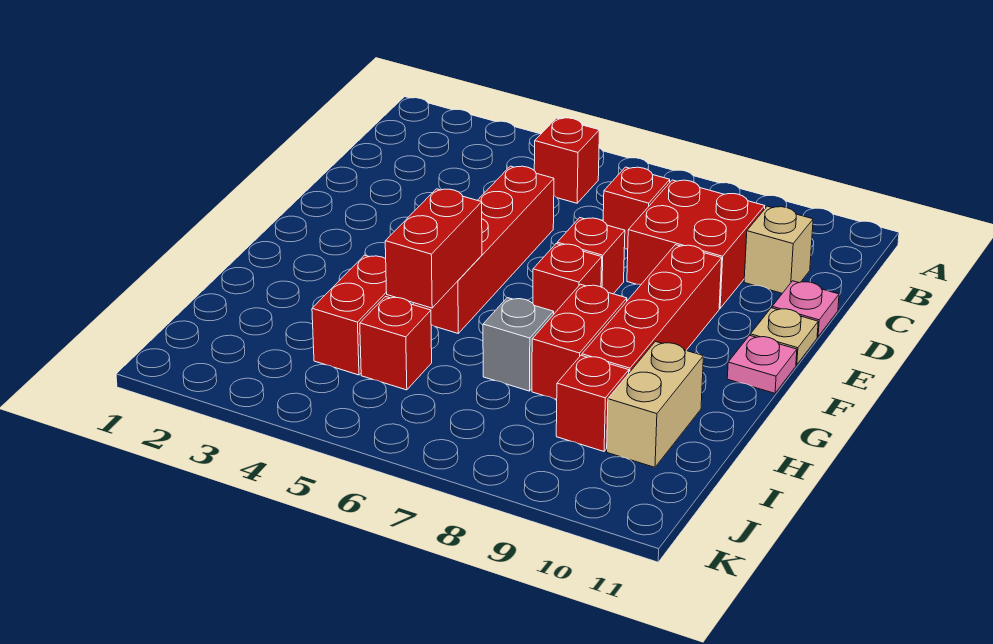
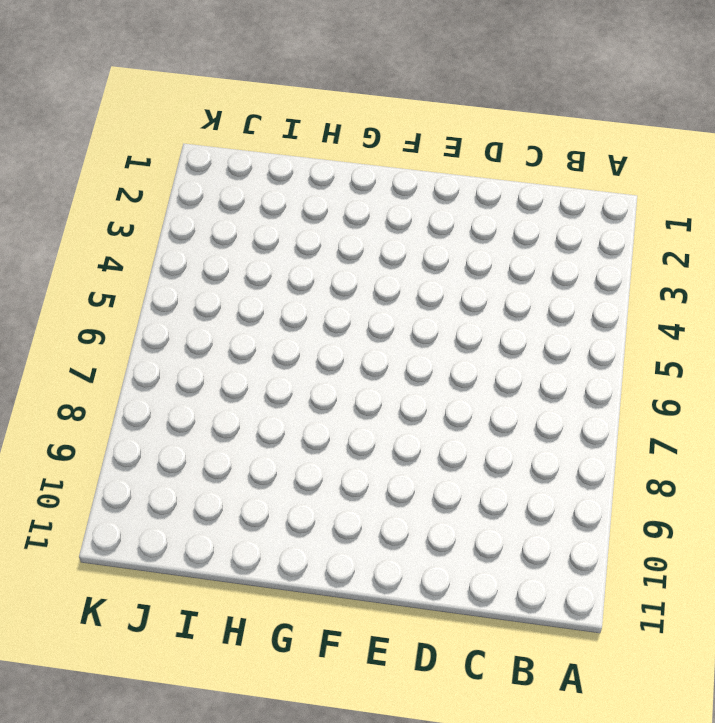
none -> red 1x1 brick [534,118,599,203]
none -> red 1x1 brick [603,167,670,249]
none -> red 2x2 brick [627,180,765,308]

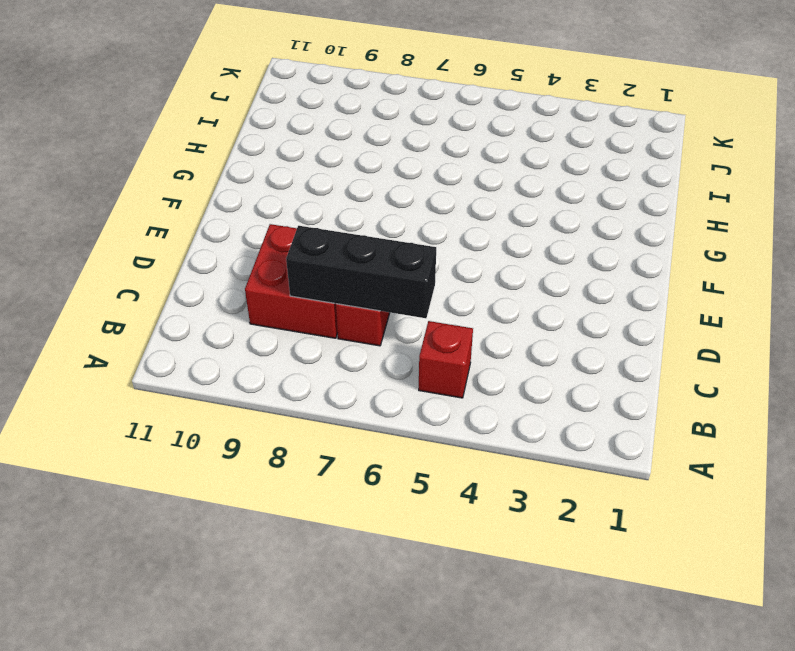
black 1x3 brick [286,226,436,318] -> none
none -> tan 1x1 brick [744,206,813,293]
none -> red 1x4 brick [413,166,554,333]
none -> pink 1x1 plate [772,281,839,337]

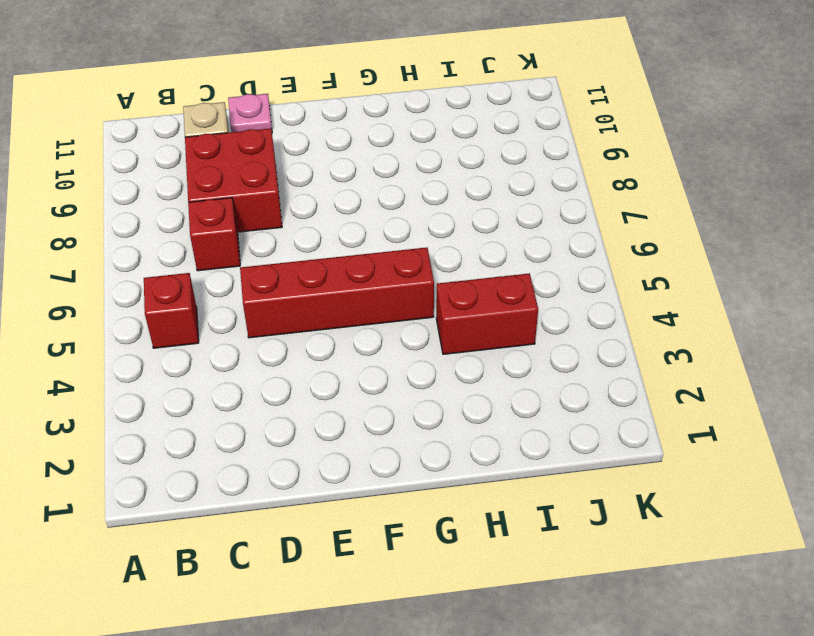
none -> red 1x1 brick [557,218,625,294]
none -> red 1x4 brick [582,245,722,373]
none -> tan 1x1 plate [750,308,818,365]

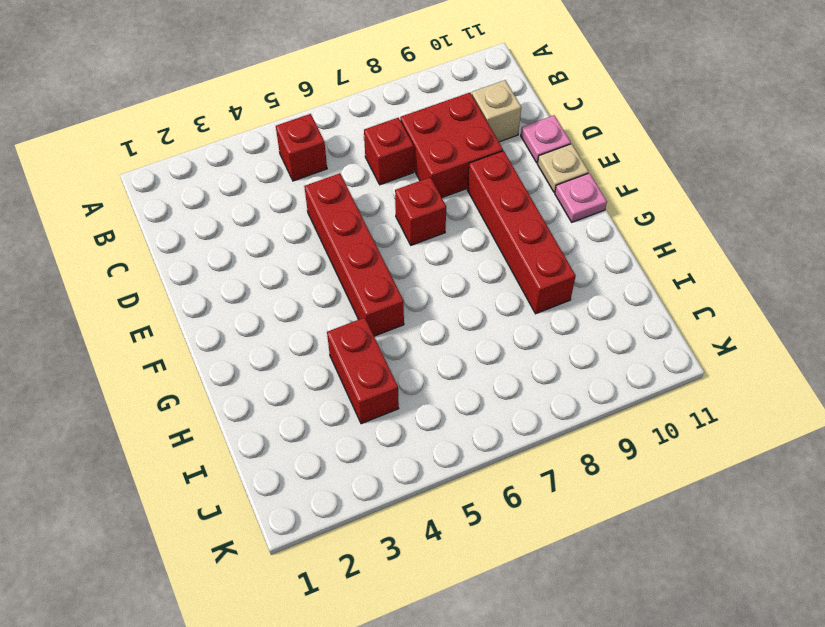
none -> red 1x1 brick [533,244,602,314]
none -> red 1x2 brick [532,284,627,400]
none -> grey 1x1 brick [483,298,554,391]

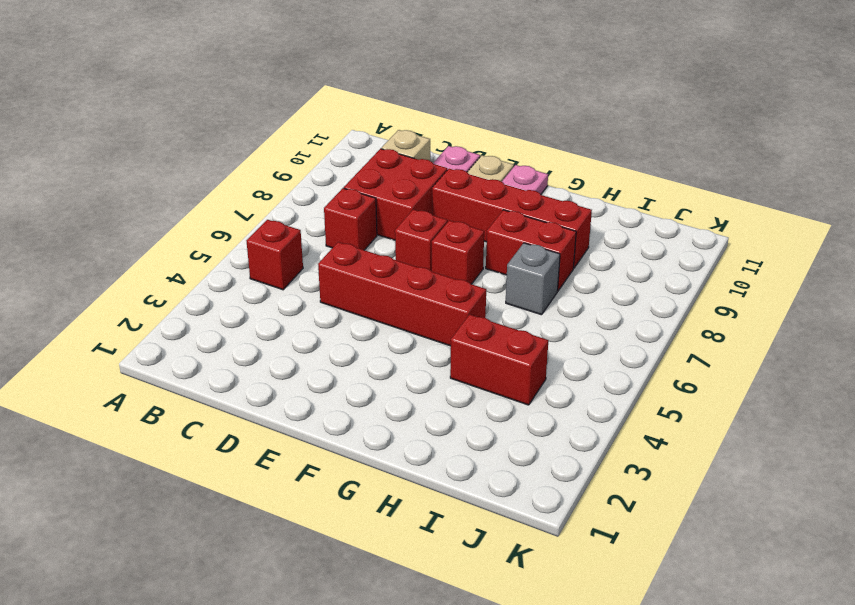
none -> tan 1x2 brick [607,342,703,467]
none -> red 1x1 brick [360,297,432,390]
none -> red 1x1 brick [556,355,629,451]

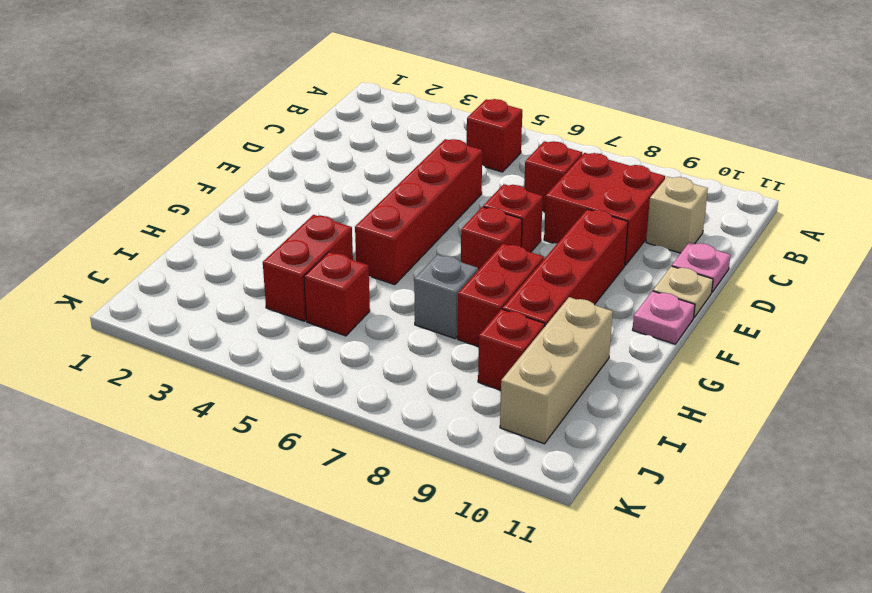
tan 1x3 brick [500,297,613,444] -> tan 1x2 brick [607,342,703,467]
none -> red 1x2 brick [385,189,482,308]

